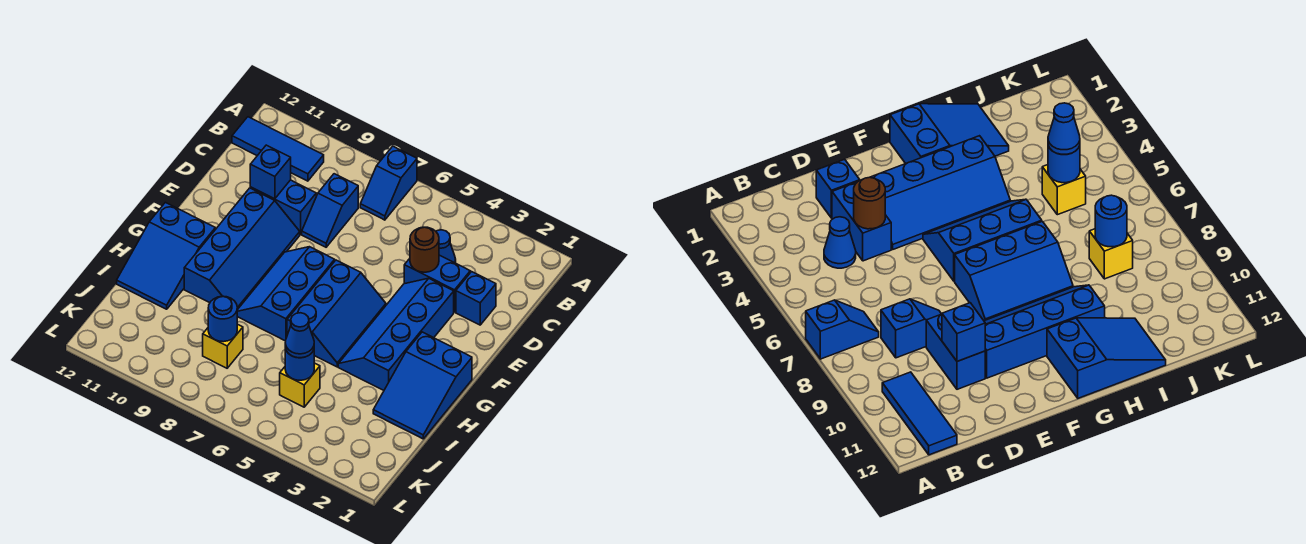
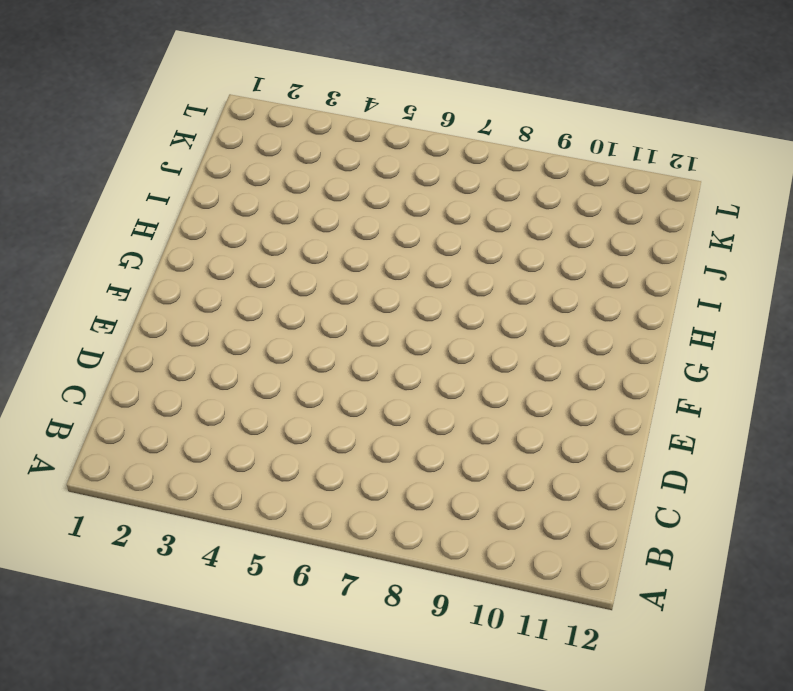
none -> blue 1x2 slope [360,146,417,220]
none -> blue 1x3 tile [232,117,324,181]
none -> blue 1x1 cone [436,230,456,263]

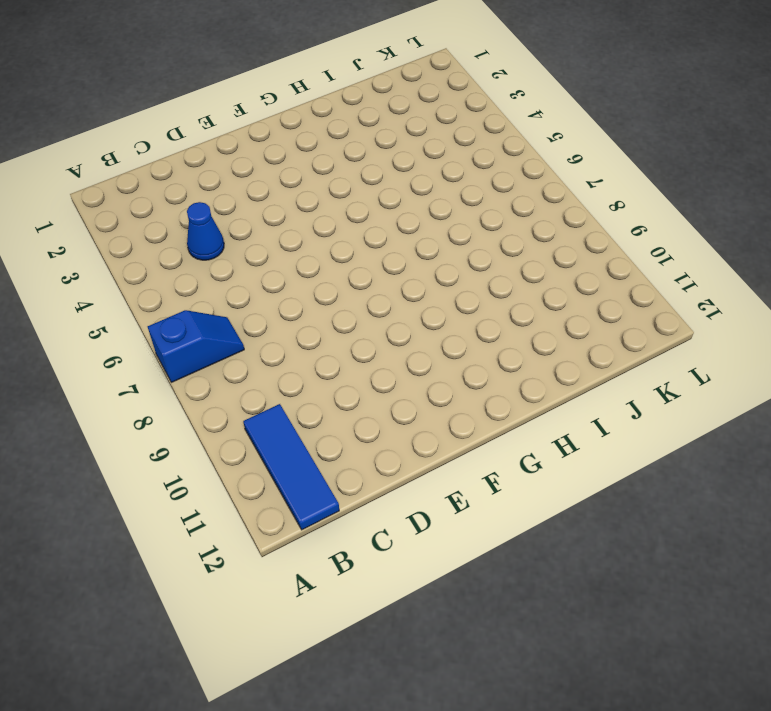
none -> blue 1x2 slope [302,174,358,247]
none -> blue 1x1 brick [456,272,496,325]
none -> blue 1x2 brick [404,255,470,312]

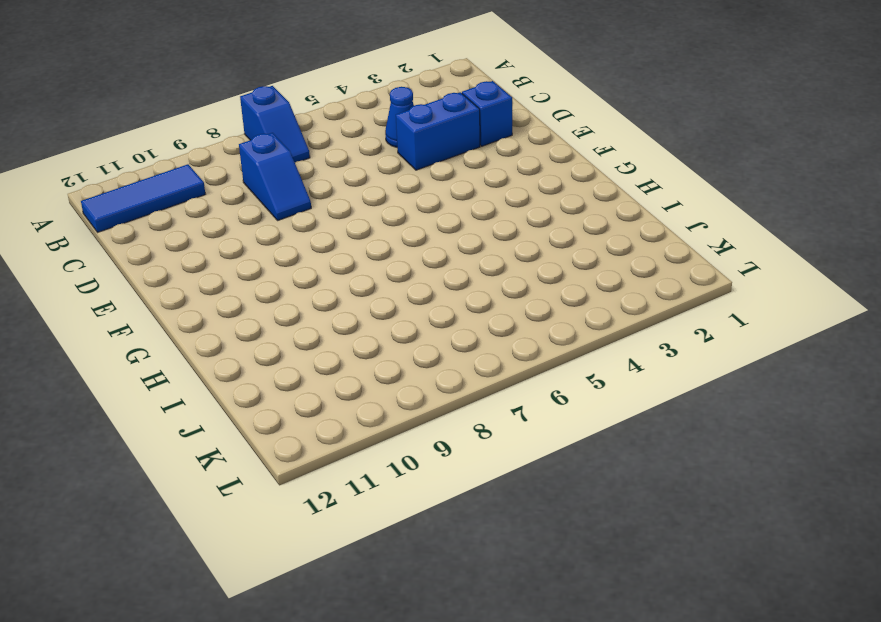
none -> blue 1x2 brick [250,180,316,234]
none -> blue 2x4 slope [338,278,454,390]
none -> blue 2x4 slope [184,188,300,310]

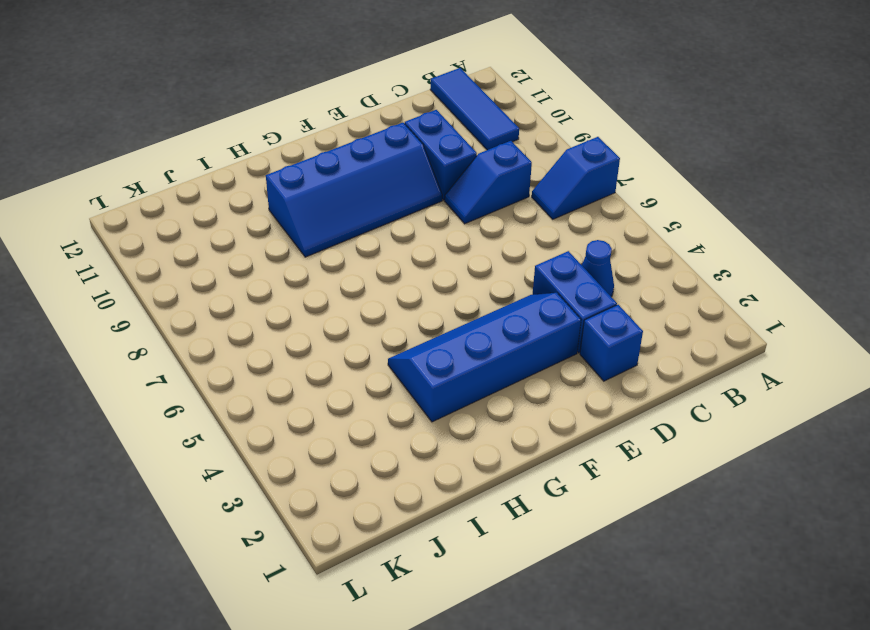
none -> blue 2x3 slope [287,260,386,367]
none -> blue 2x3 slope [237,247,335,341]
none -> blue 2x3 slope [373,332,472,439]

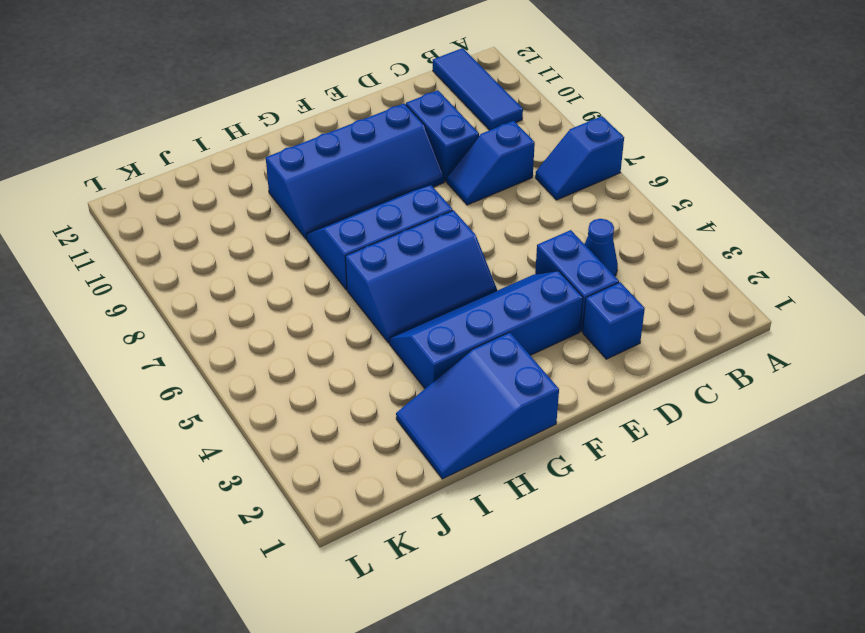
none -> blue 2x3 slope [117,202,215,309]
none -> yellow 1x1 brick [280,363,320,407]
none -> yellow 1x1 brick [203,324,243,368]

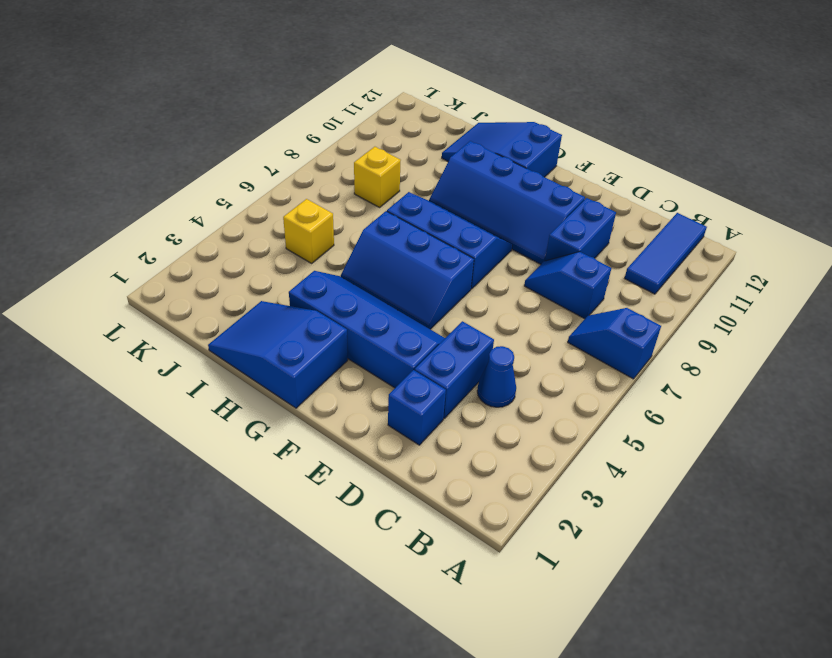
none -> brown 1x1 round brick [410,227,439,272]
none -> blue 1x1 brick [250,145,291,199]
none -> blue 1x1 round brick [285,348,314,380]

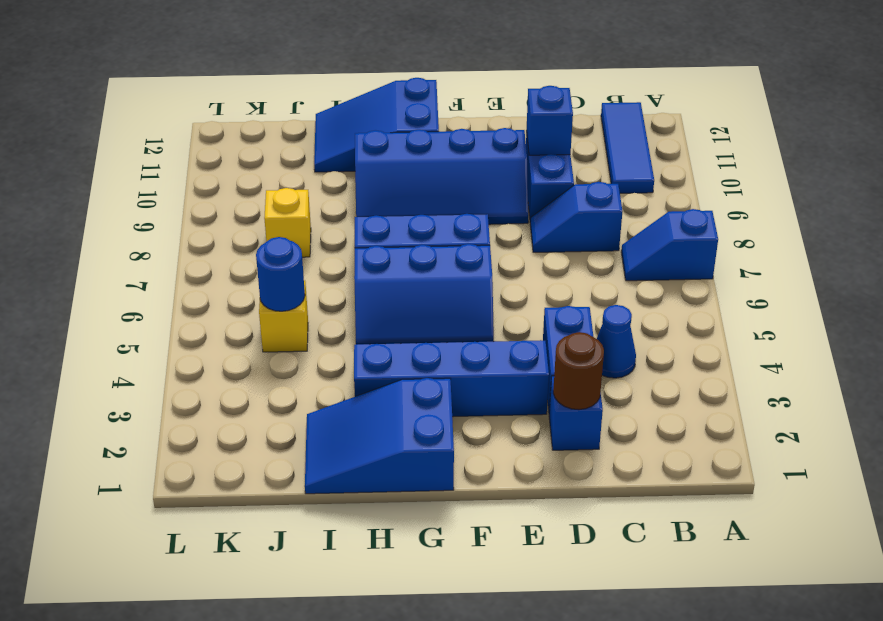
brown 1x1 round brick [553,332,604,410] -> brown 1x1 round brick moved to [410,227,439,272]
none -> blue 1x1 round brick [208,296,237,342]
none -> blue 1x1 cone [285,313,314,358]

